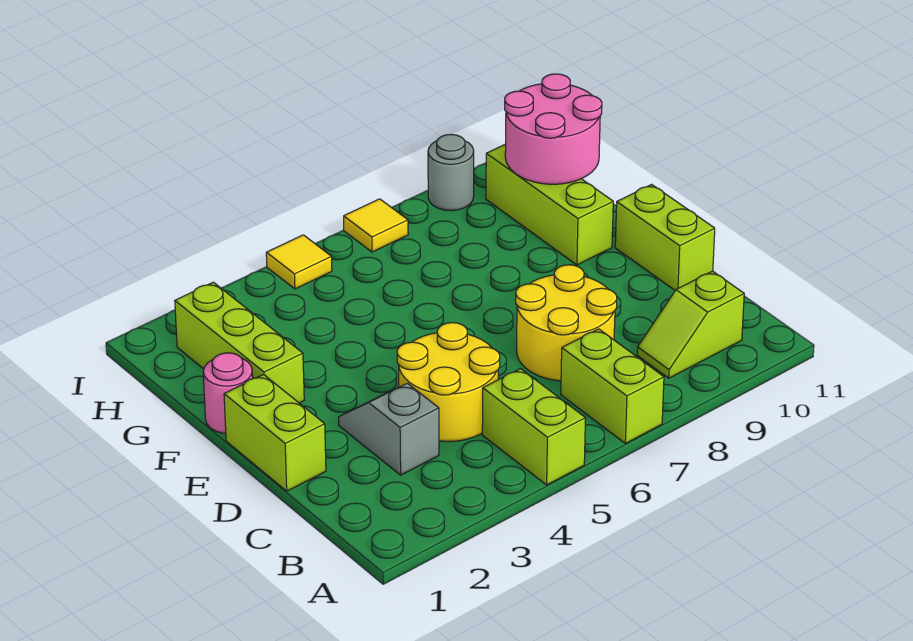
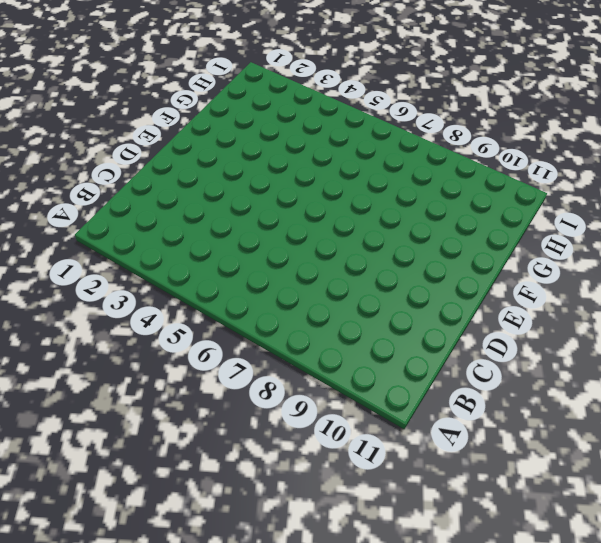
none -> lime 1x2 brick [482,369,585,485]
none -> lime 1x2 brick [561,329,664,443]
none -> lime 1x2 slope [637,271,744,378]

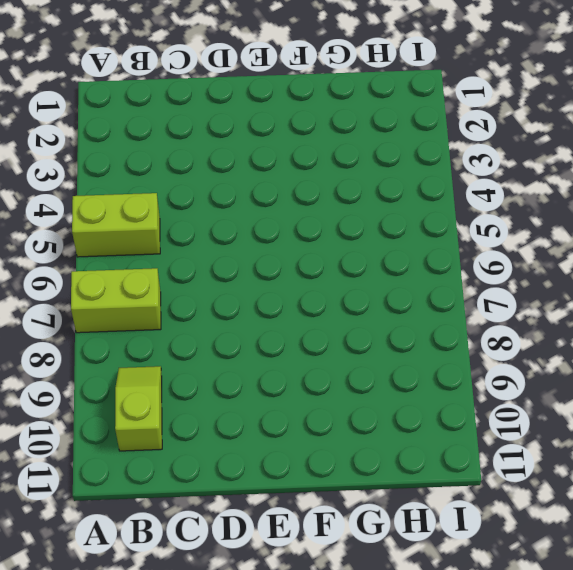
none -> grey 1x2 slope [339,383,439,475]
none -> yellow 2x2 round brick [397,323,500,441]
none -> yellow 2x2 round brick [516,265,617,381]

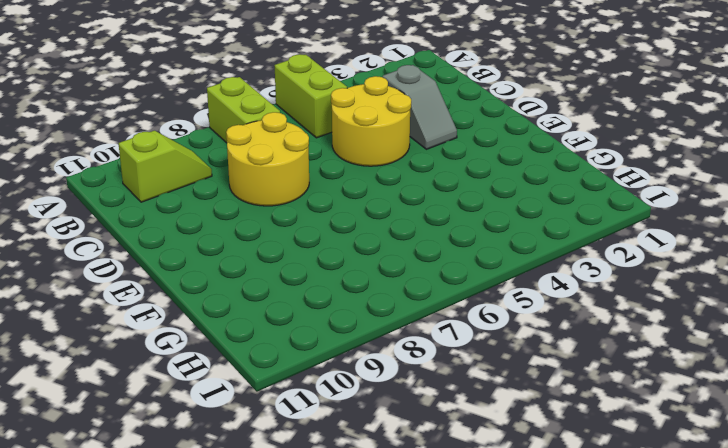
none -> lime 1x2 brick [224,375,326,491]
none -> lime 1x2 brick [615,184,715,290]
none -> pink 1x1 round brick [203,353,253,433]

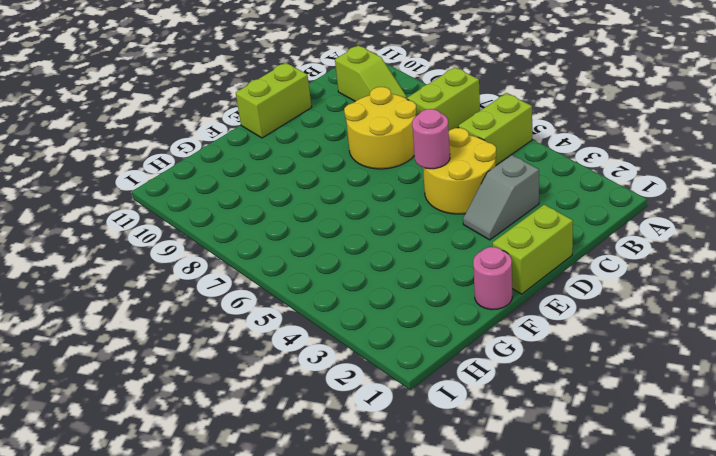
pink 1x1 round brick [412,109,450,169] -> none
none -> lime 1x3 brick [175,282,304,403]
none -> lime 1x3 brick [486,144,613,265]
none -> yellow 1x1 tile [266,235,332,289]

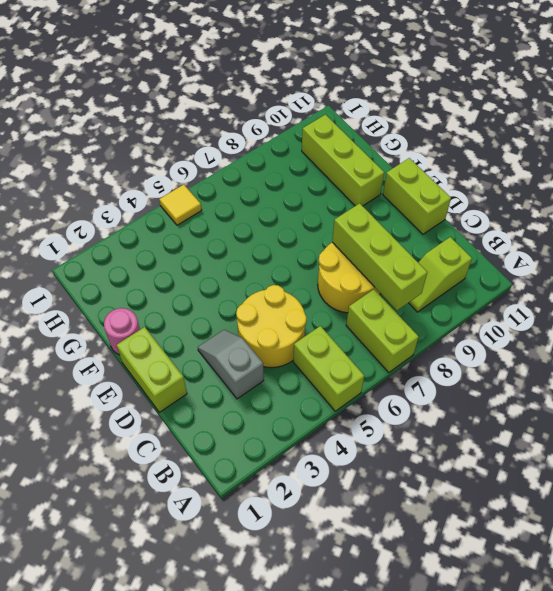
lime 1x3 brick [332,203,427,310] -> lime 1x3 brick moved to [175,282,304,403]
none -> yellow 1x1 tile [344,199,408,252]
none -> grey 1x1 round brick [428,135,474,211]
none -> pink 2x2 round brick [505,74,602,184]

